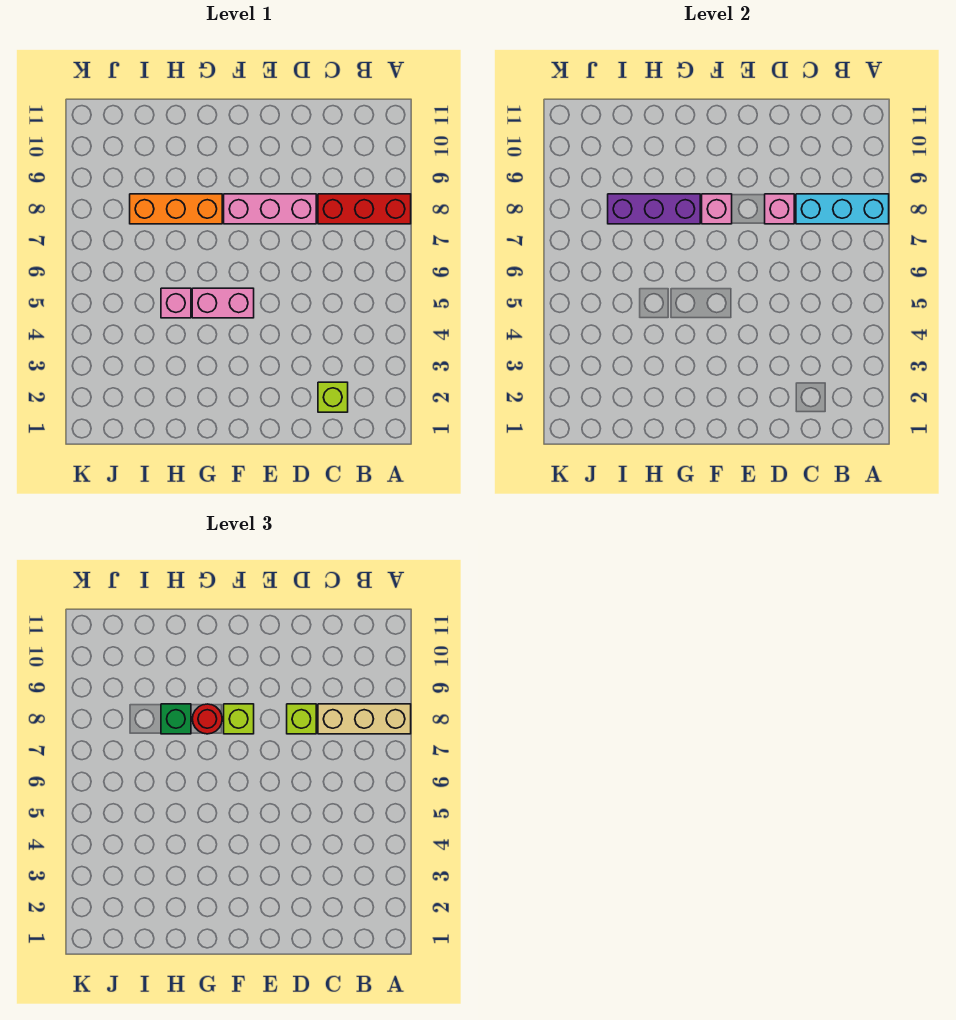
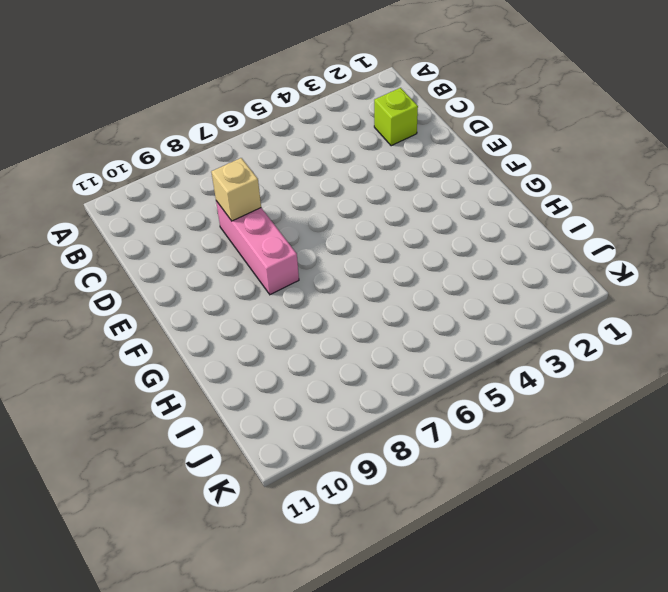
tan 1x1 brick [211,158,261,221] -> pink 1x1 brick [765,194,794,224]
none -> red 1x3 brick [318,194,411,224]
none -> pink 1x2 brick [192,288,254,318]
none -> orange 1x3 brick [130,194,222,224]

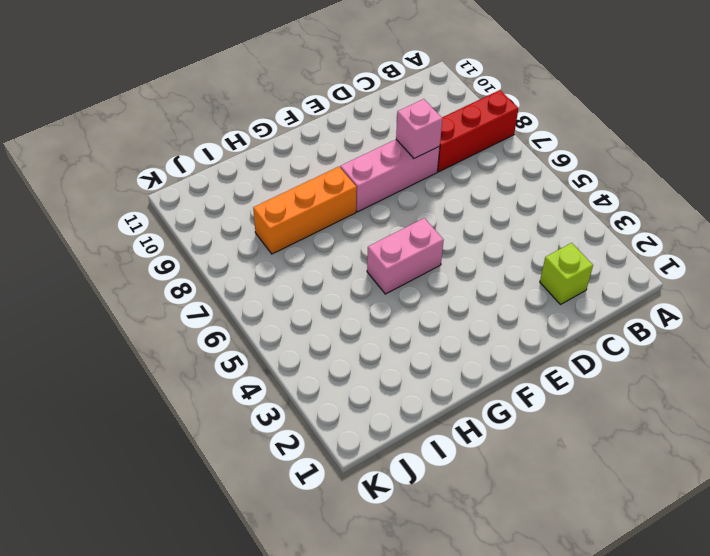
none -> pink 1x1 brick [161,288,191,318]
none -> cyan 1x3 brick [796,194,889,224]
none -> pink 1x1 brick [702,194,732,224]

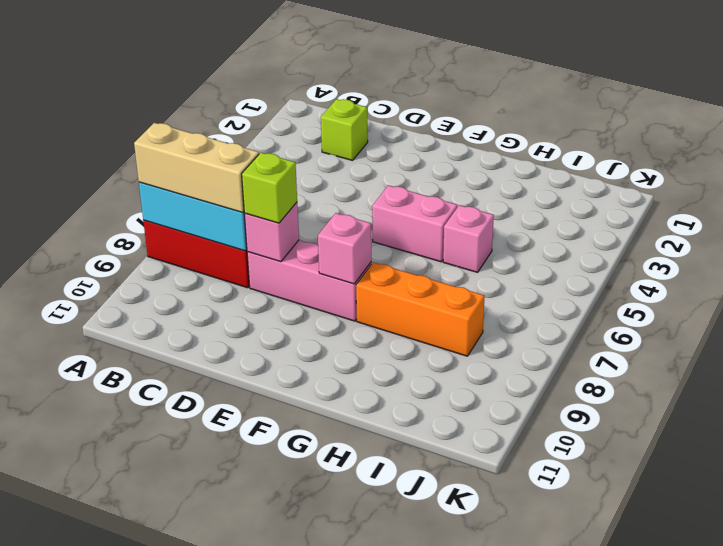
none -> purple 1x3 brick [608,194,700,224]
none -> lime 1x1 brick [224,704,254,734]
none -> red 1x1 round brick [192,704,222,734]

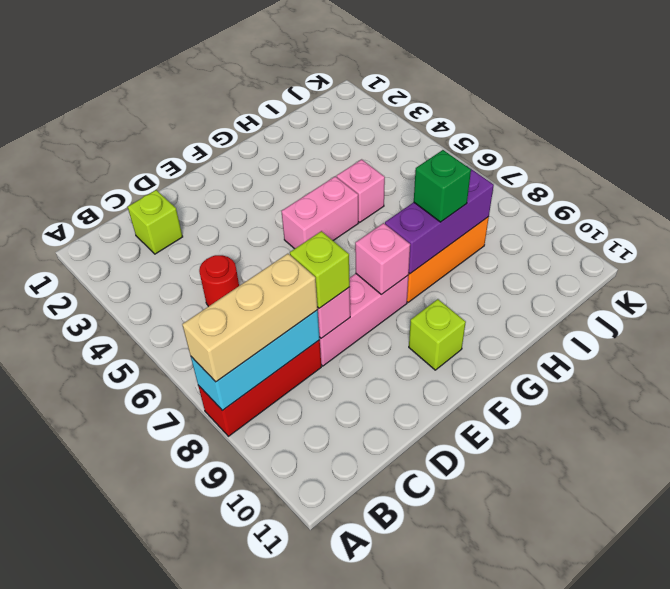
red 1x1 round brick [199,255,239,306] -> red 1x1 round brick moved to [192,704,222,734]
lime 1x1 brick [409,299,466,370] -> lime 1x1 brick moved to [224,704,254,734]

